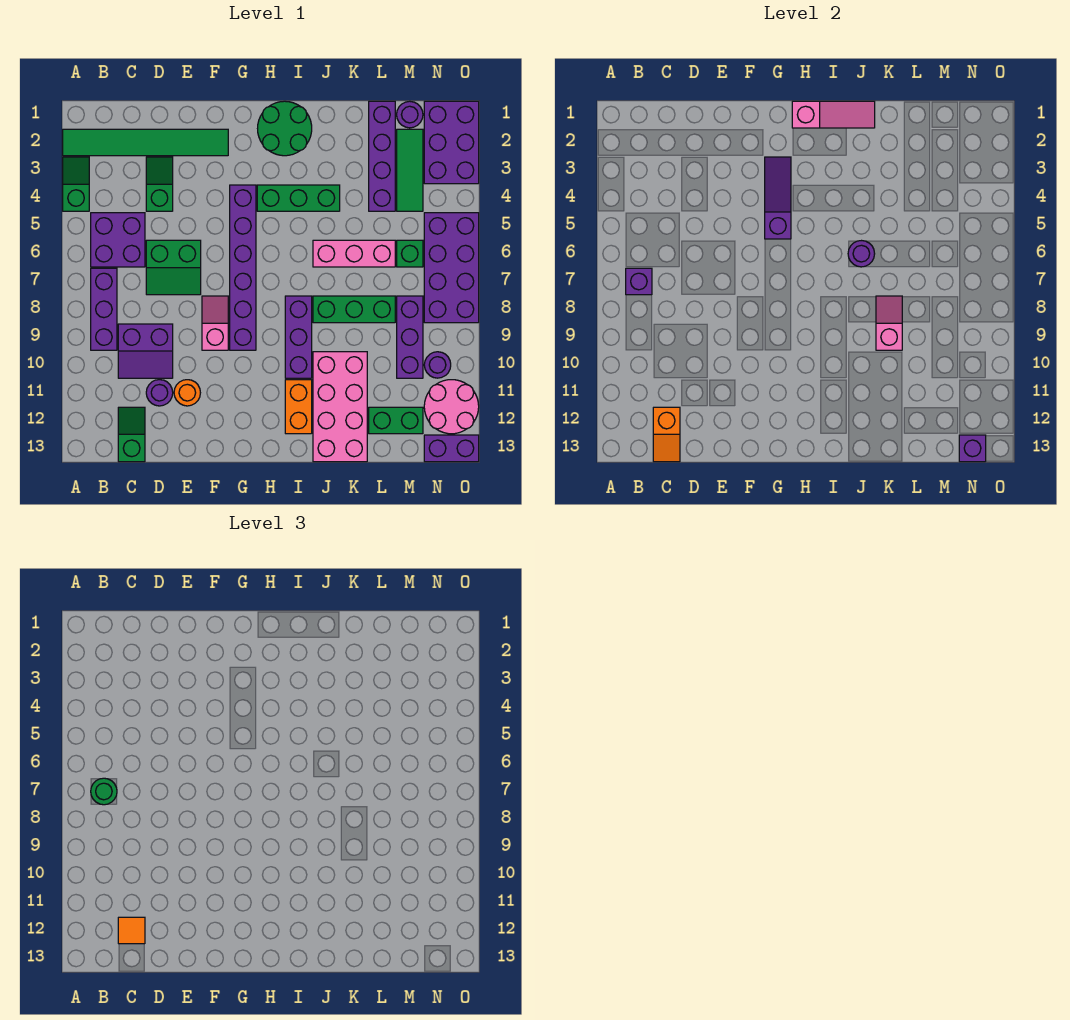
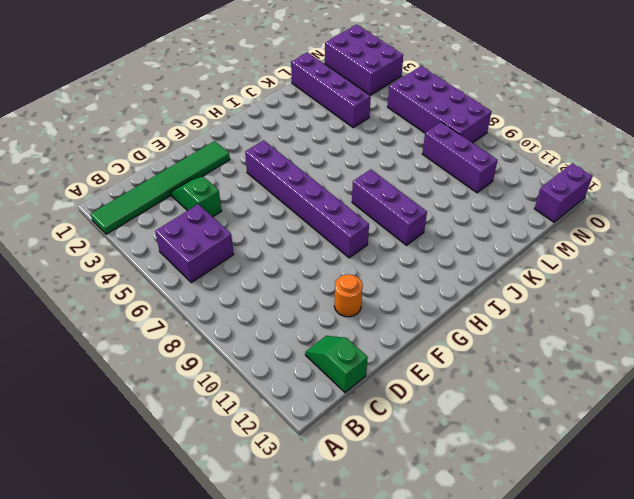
none -> green 1x2 slope [63,157,89,211]
none -> purple 1x3 brick [91,268,117,350]
none -> purple 2x2 slope [118,324,173,378]
none -> green 2x2 slope [146,240,201,295]

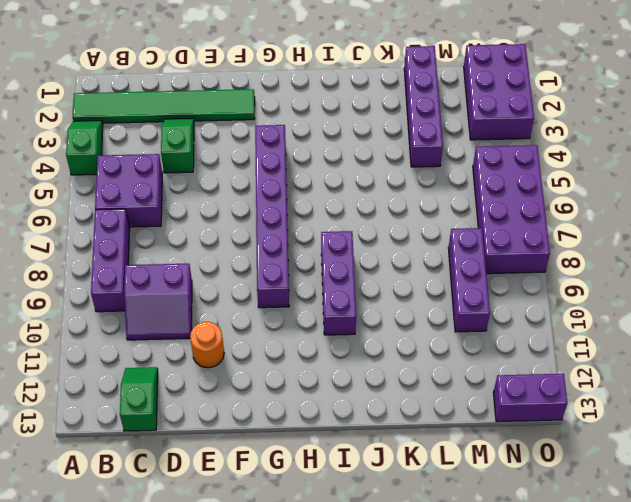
none -> green 2x2 slope [146,240,201,295]
none -> purple 1x1 round brick [146,380,173,406]
none -> pink 1x2 slope [202,296,228,350]
none -> green 2x2 round brick [258,101,312,156]

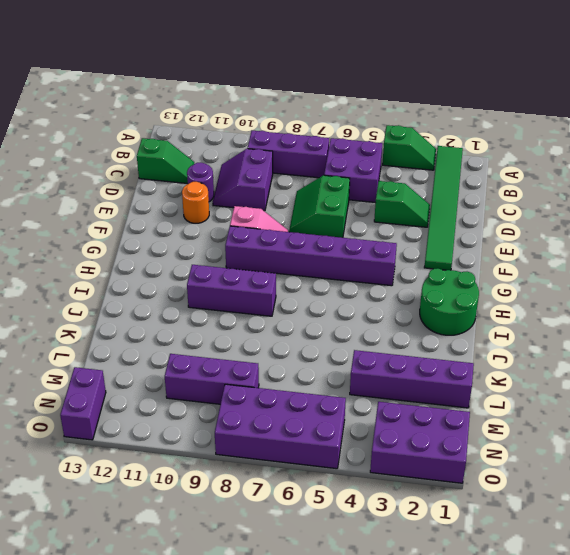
none -> green 1x3 brick [257,185,340,211]
none -> orange 1x2 brick [285,380,312,434]
none -> pink 1x3 brick [313,240,395,267]
none -> green 1x3 brick [313,296,395,323]

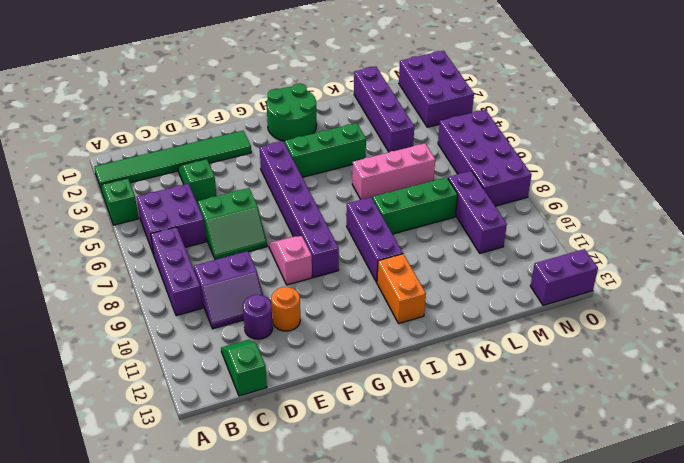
none -> pink 2x4 brick [313,352,367,462]
none -> green 1x2 brick [369,407,423,434]
none -> purple 1x1 round brick [397,101,423,128]
none -> green 1x3 tile [397,129,423,211]

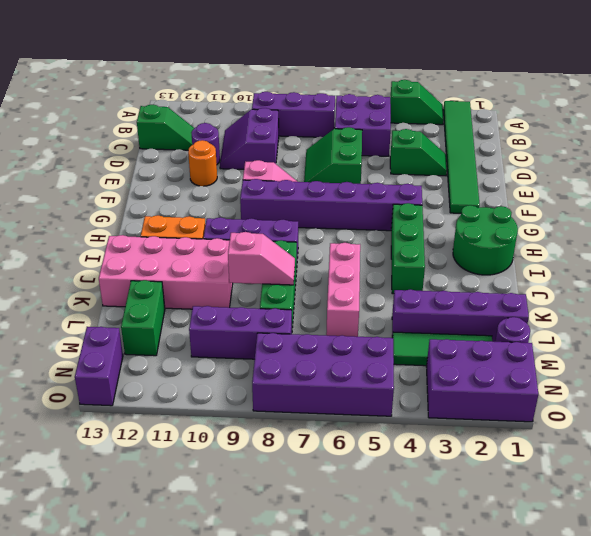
none -> green 1x1 brick [397,240,423,267]
none -> purple 1x1 round brick [424,352,451,378]
none -> pink 2x2 round brick [424,380,479,434]
none -> purple 1x1 brick [626,268,652,295]

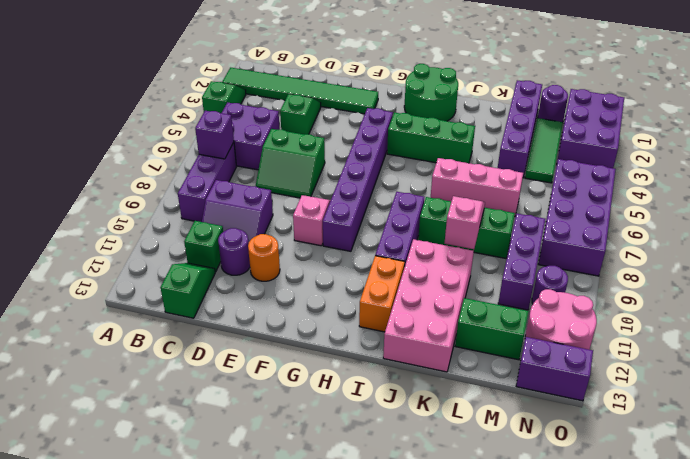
green 1x1 brick [184,221,223,272] -> green 1x1 brick moved to [397,240,423,267]
none -> orange 1x2 slope [653,407,680,462]
none -> purple 1x3 slope [765,157,791,239]
none -> pink 1x3 slope [792,101,875,128]
none -> purple 1x1 round brick [848,241,875,267]

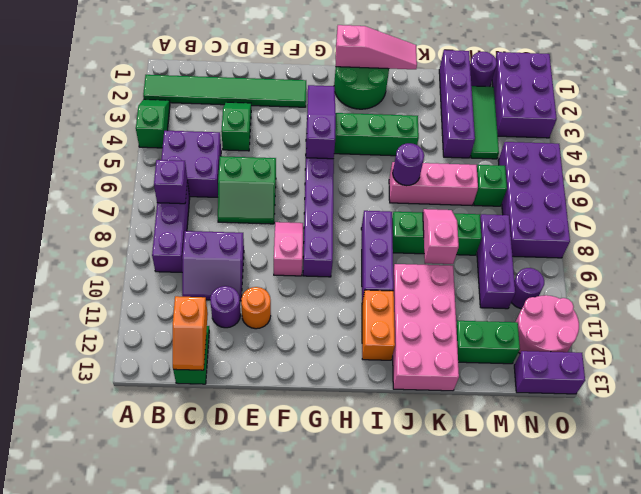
none -> purple 1x1 brick [959,435,986,462]
none -> green 1x1 round brick [91,778,117,805]
none -> orange 1x1 tile [118,917,145,944]

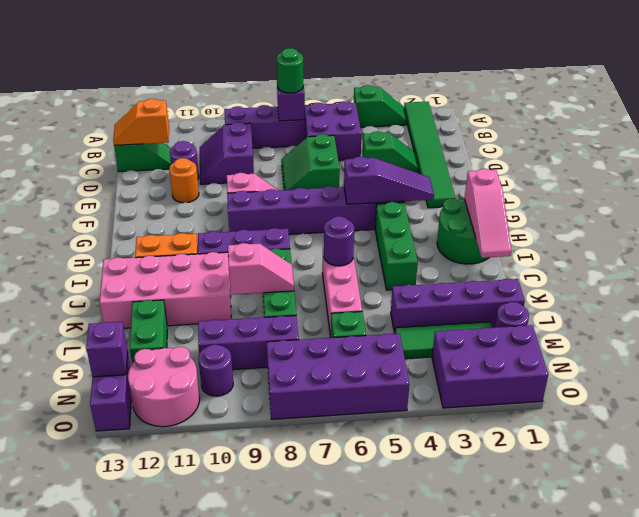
none -> orange 1x1 tile [118,917,145,944]

